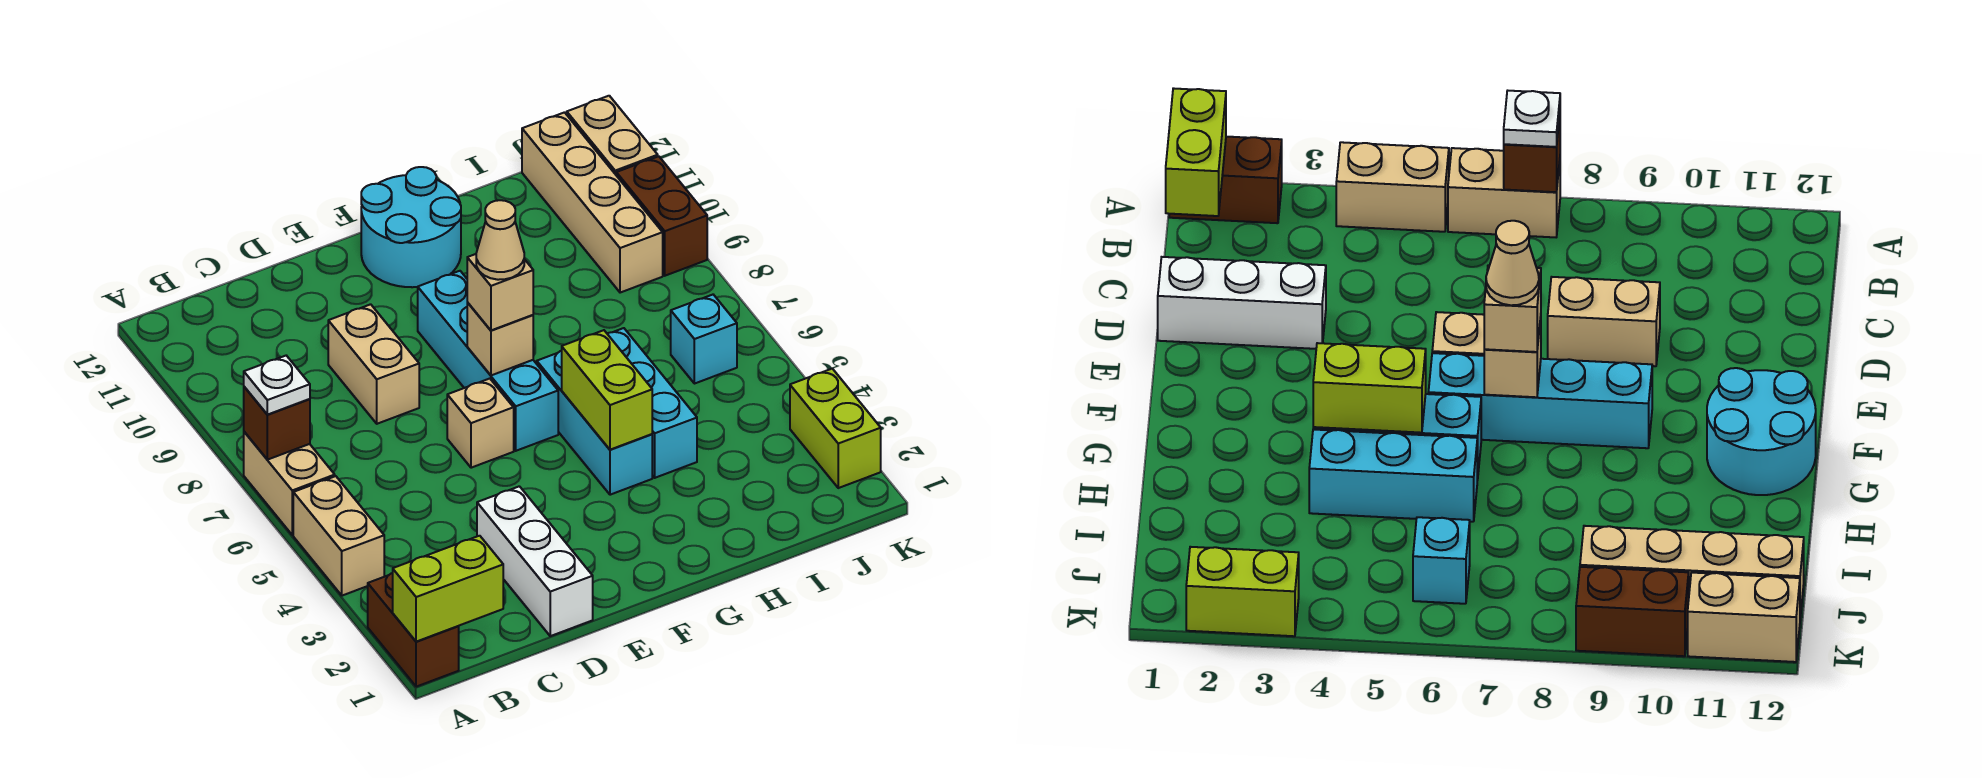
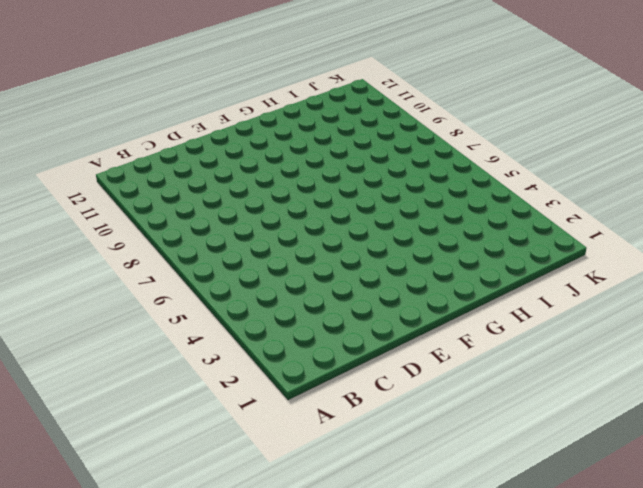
none -> brown 1x2 brick [368,573,459,687]
none -> tan 1x2 brick [293,476,384,596]
none -> tan 1x2 brick [244,432,335,535]

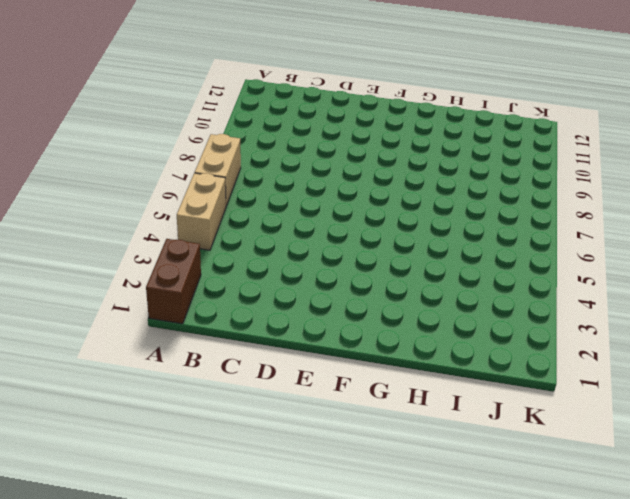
none -> white 1x3 brick [477,486,593,636]
none -> tan 1x2 brick [328,304,419,424]
none -> tan 1x1 brick [447,379,514,468]

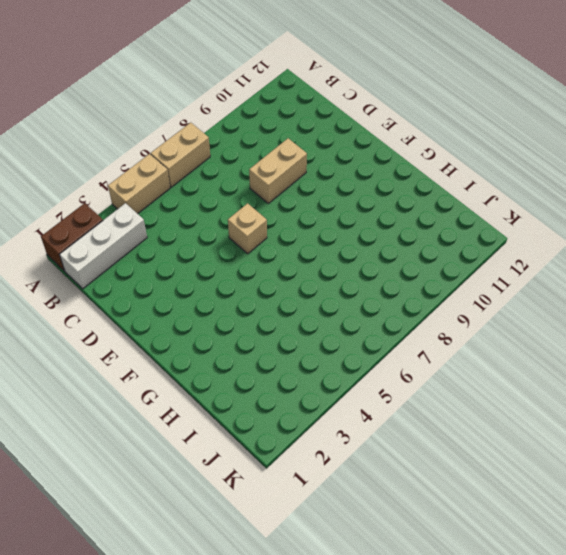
white 1x3 brick [60,203,147,289] -> white 1x3 brick moved to [477,486,593,636]
none -> cyan 1x4 brick [418,271,558,451]
none -> cyan 2x2 round brick [361,167,461,287]
none -> cyan 1x3 brick [537,351,652,495]

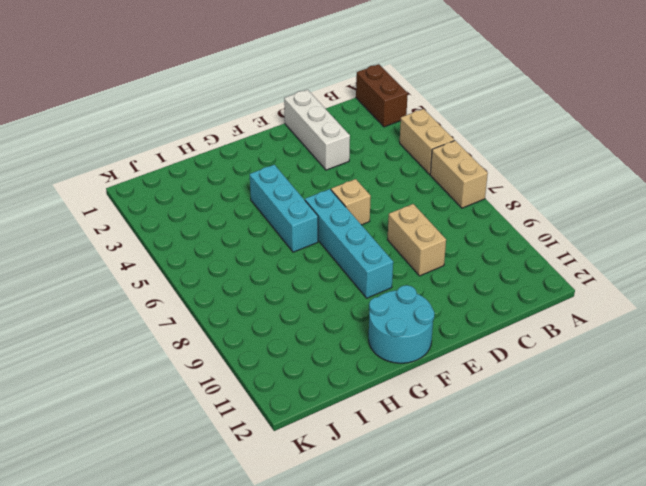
none -> cyan 1x3 brick [607,328,697,478]
none -> cyan 1x1 brick [671,295,737,384]
none -> tan 1x4 brick [522,112,663,293]

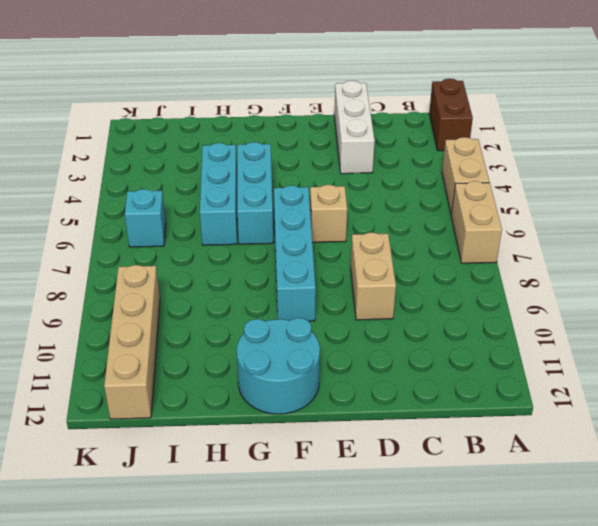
none -> lime 1x2 brick [790,369,881,488]
none -> brown 1x2 brick [616,156,707,276]
none -> tan 1x2 brick [567,96,658,175]

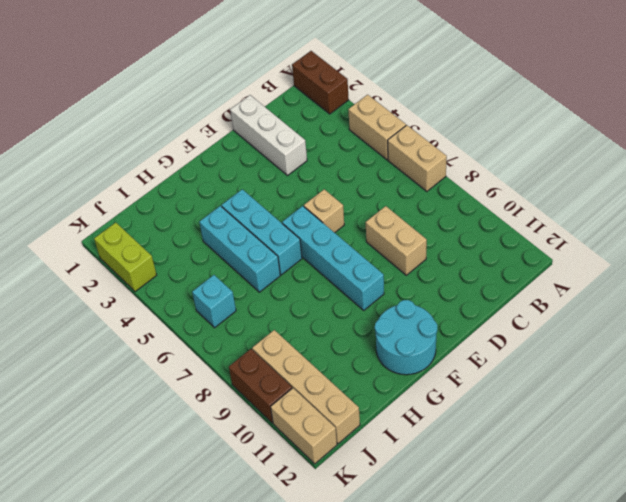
none -> lime 1x2 brick [393,536,503,642]
none -> brown 1x1 brick [244,387,310,460]
none -> tan 1x1 brick [467,302,533,375]

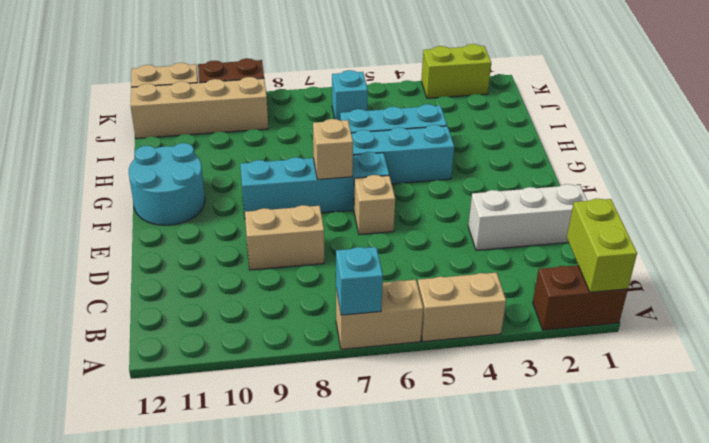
cyan 1x1 brick [336,247,383,315] -> brown 1x1 brick [244,387,310,460]
none -> lime 1x2 brick [562,330,652,450]
none -> white 1x1 plate [244,356,310,415]
none -> tan 1x1 brick [467,254,533,330]

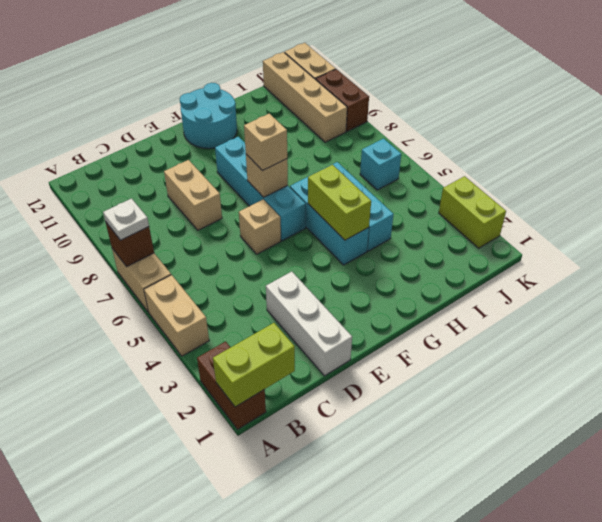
none -> tan 1x1 cone [476,200,524,280]

